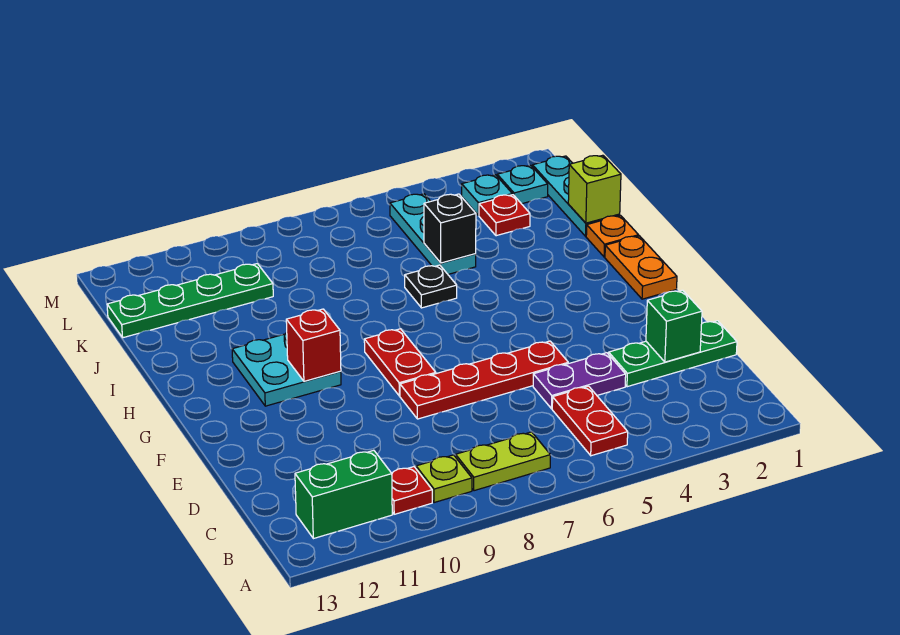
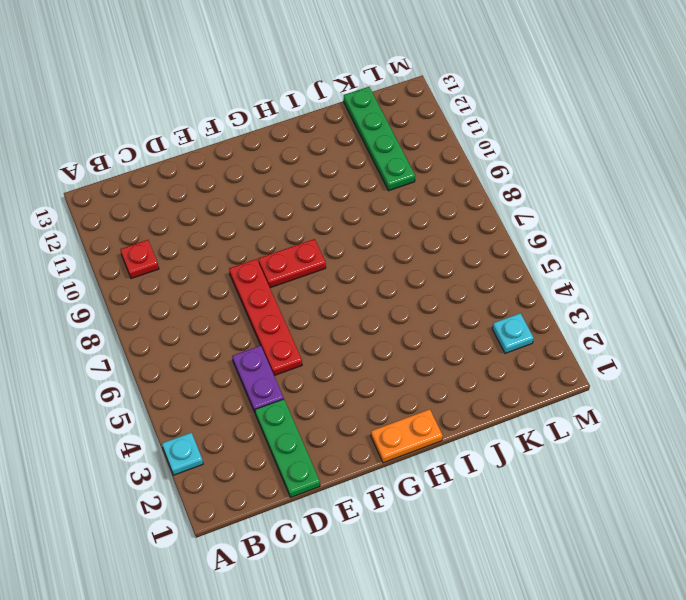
cyan 1x1 plate [162,433,203,475] -> cyan 1x1 plate moved to [497,165,548,204]
none -> red 1x2 plate [552,386,628,456]
none -> lime 1x2 plate [456,432,550,491]
none -> lime 1x1 plate [416,455,472,503]

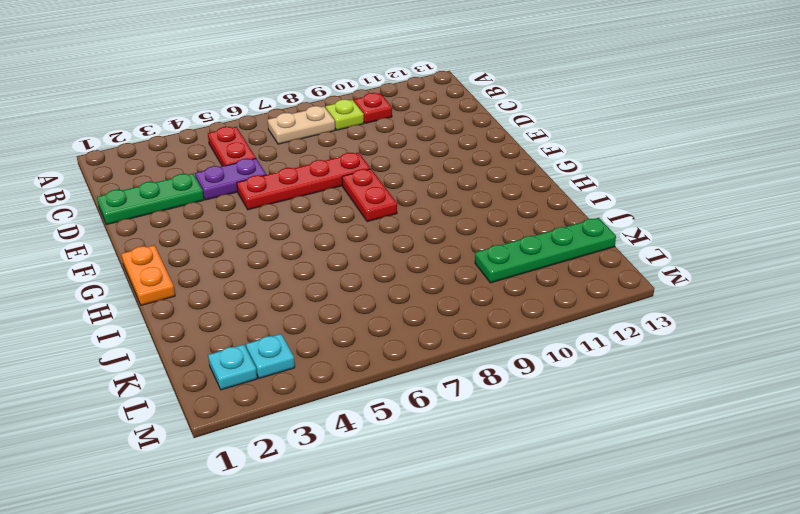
tan 1x2 plate [268,106,335,144] -> lime 1x2 plate [456,432,550,491]
none -> green 1x2 brick [295,450,392,539]
none -> cyan 2x2 plate [232,333,341,406]
none -> orange 1x1 plate [586,215,639,257]

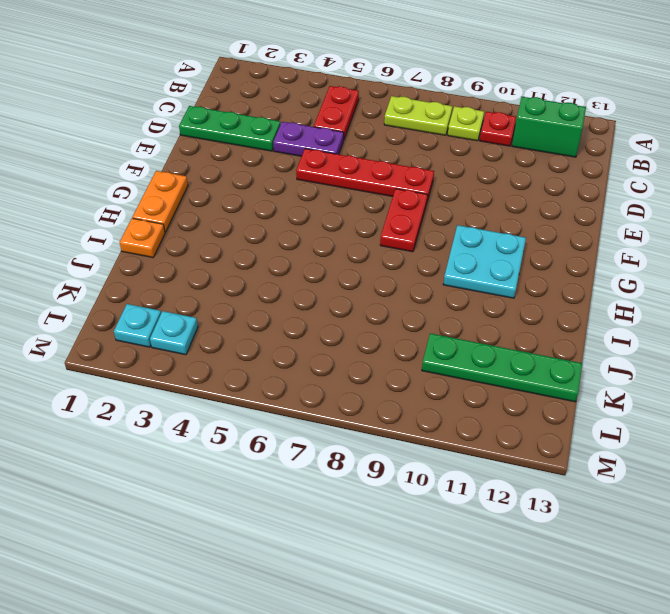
none -> black 1x1 plate [405,265,457,308]
none -> cyan 1x3 plate [533,156,620,236]
none -> cyan 1x3 plate [390,194,476,274]

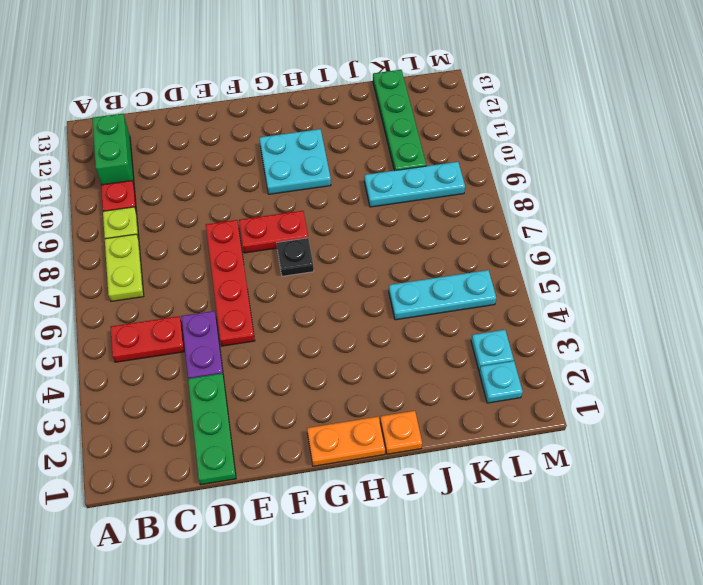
black 1x1 plate [277,238,314,276] -> black 1x1 plate moved to [405,265,457,308]
cyan 1x3 plate [364,162,465,207] -> cyan 1x3 plate moved to [533,156,620,236]
none -> red 1x1 plate [479,195,530,236]
none -> green 1x1 brick [646,290,702,362]
none -> red 1x1 brick [286,309,341,382]

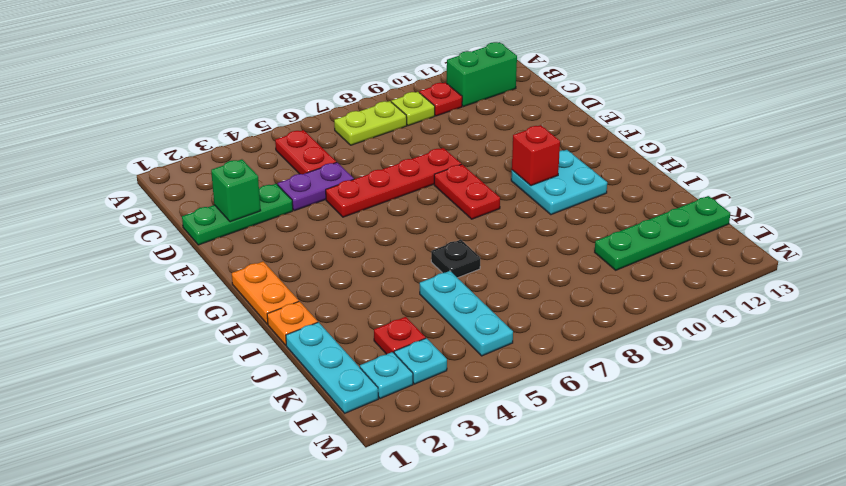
none -> lime 1x1 brick [568,155,621,223]
none -> black 1x1 brick [424,194,476,263]

